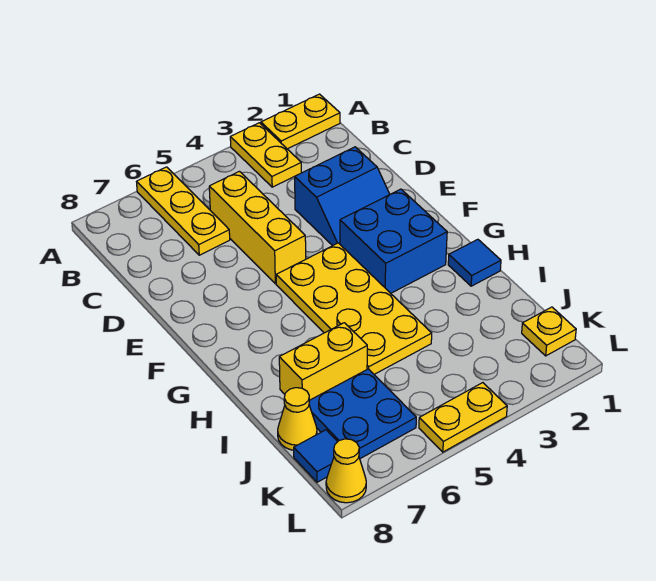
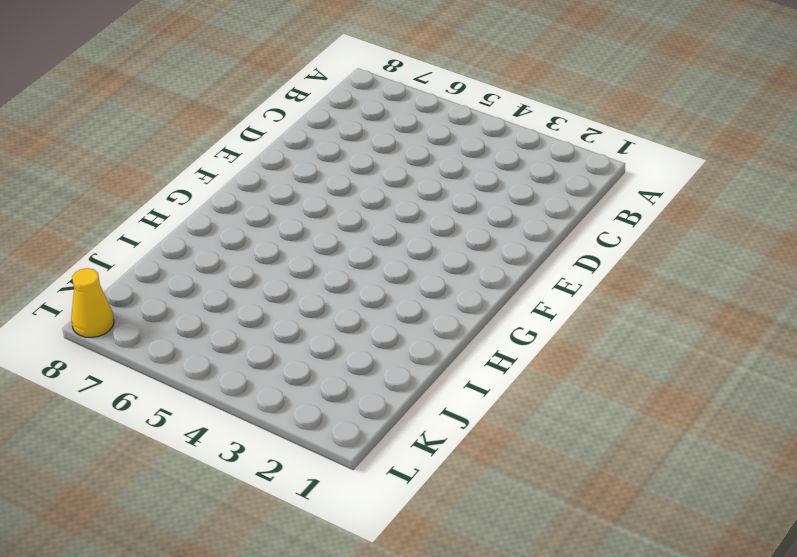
none -> yellow 1x2 plate [261,94,340,149]
none -> yellow 1x2 plate [230,123,301,187]
none -> yellow 1x3 plate [137,167,230,255]

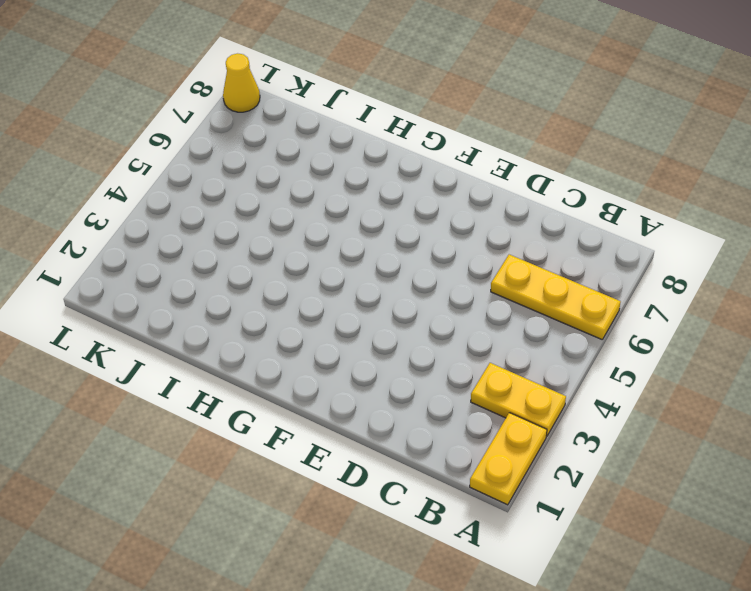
none -> yellow 1x3 brick [209,171,306,284]
none -> blue 2x2 slope [295,147,390,246]
none -> blue 2x2 brick [340,189,447,293]

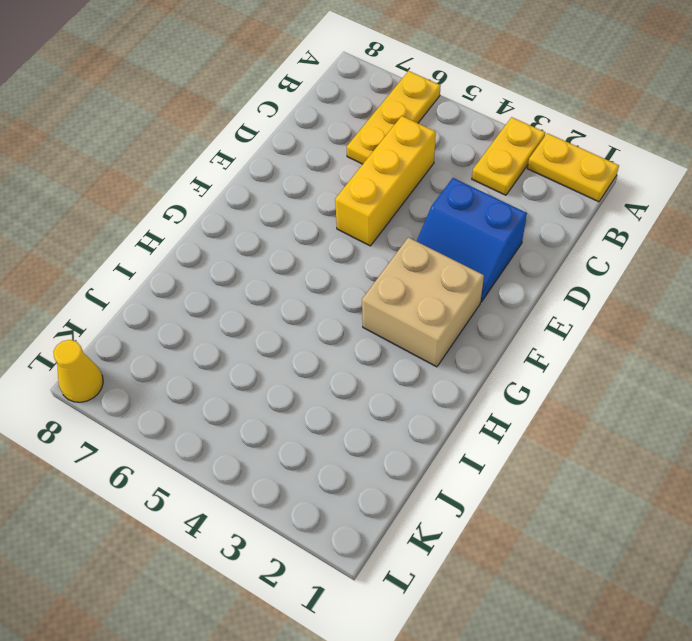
tan 2x2 brick [362,237,484,367] -> blue 2x2 brick [340,189,447,293]
none -> yellow 2x4 plate [276,243,432,374]
none -> blue 1x1 tile [448,239,501,286]
none -> yellow 1x2 brick [279,323,367,400]

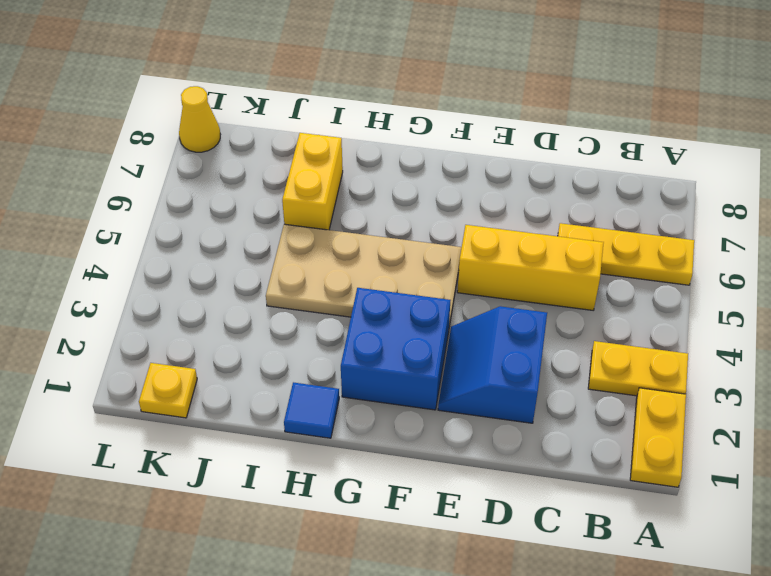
tan 2x4 plate [266,224,462,327] -> yellow 2x4 plate [276,243,432,374]
none -> blue 2x2 plate [309,369,416,459]
none -> yellow 1x1 cone [278,388,317,450]
none -> blue 1x1 tile [294,430,337,482]

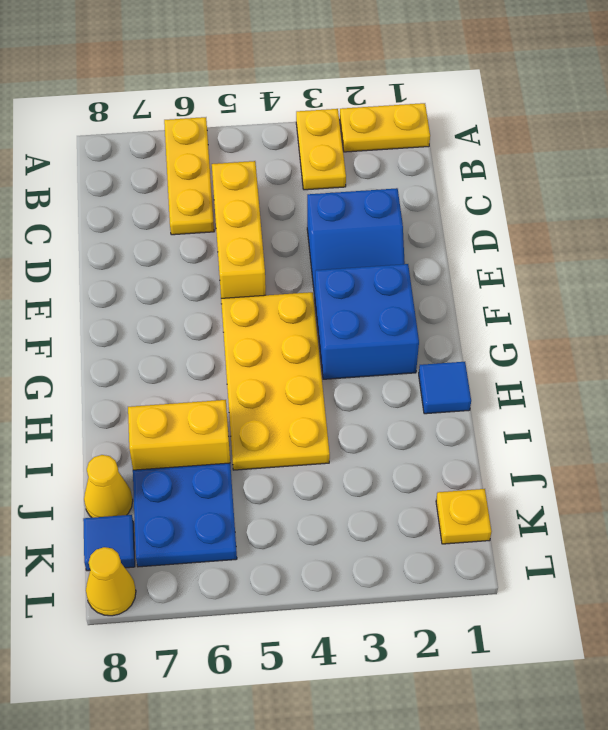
none -> yellow 1x2 plate [419,383,507,452]

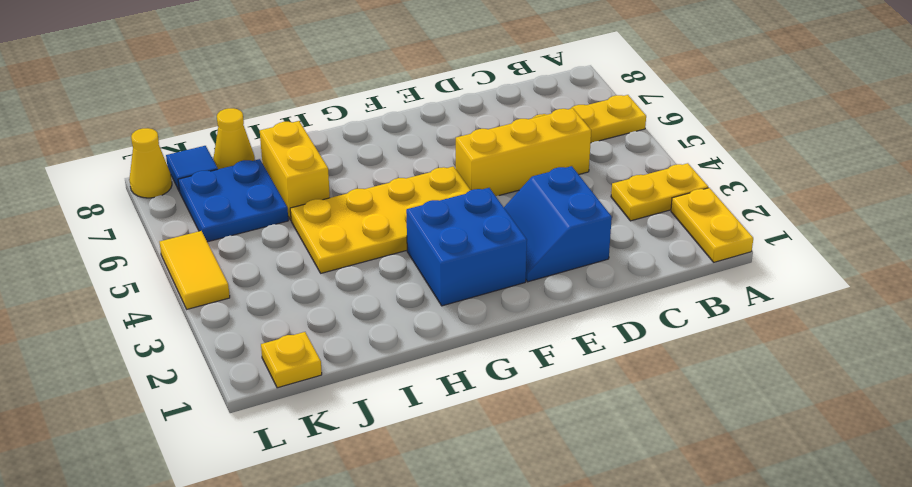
yellow 1x2 tile [160,231,230,309] -> yellow 1x2 plate [419,383,507,452]
none -> blue 1x1 tile [448,239,501,286]

